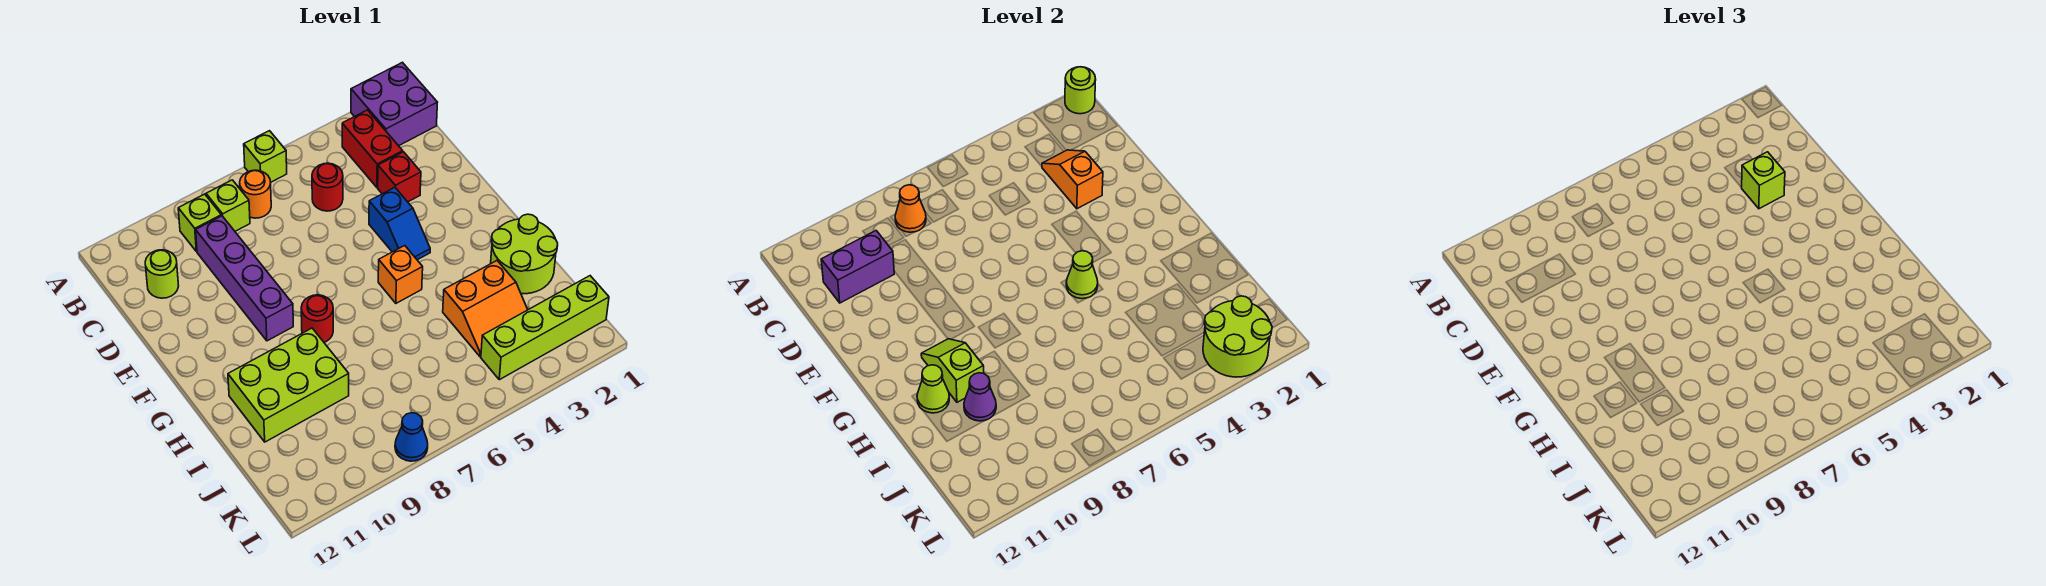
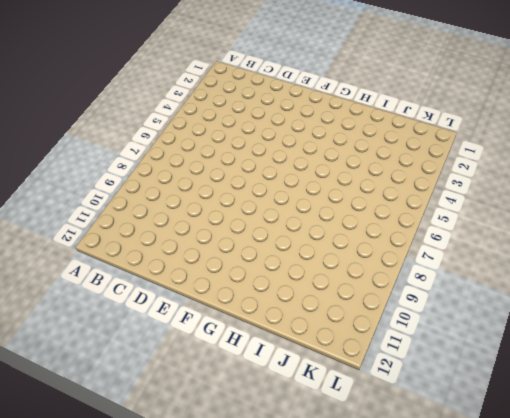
none -> purple 2x2 brick [351,62,438,146]
none -> lime 1x1 brick [244,131,287,182]
none -> red 1x2 brick [342,110,403,187]

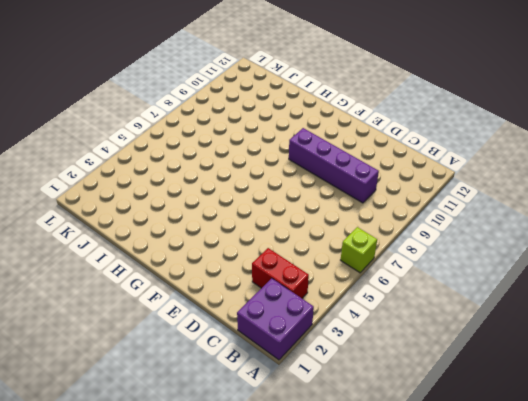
none -> orange 1x1 round brick [240,170,271,218]
none -> lime 1x1 brick [206,180,250,231]
none -> lime 1x1 brick [178,194,221,252]

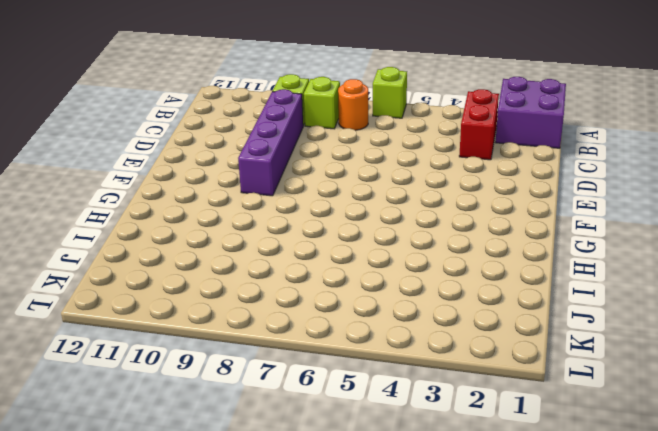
none -> red 1x1 round brick [312,163,343,211]
none -> lime 1x1 round brick [145,250,179,298]
none -> red 1x1 brick [378,152,421,202]

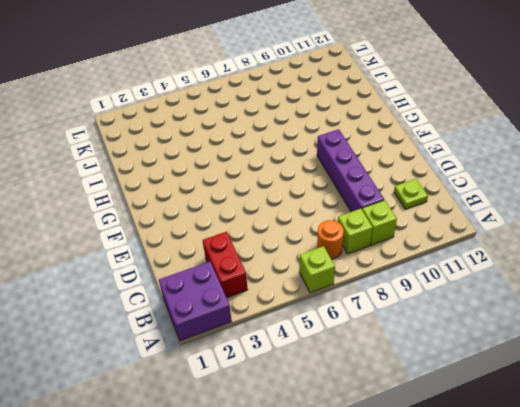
lime 1x1 plate [394,179,428,209] -> lime 1x1 round brick [145,250,179,298]
none -> red 1x1 round brick [312,163,343,211]
none -> red 1x1 brick [378,152,421,202]
none -> blue 1x2 slope [369,187,430,260]

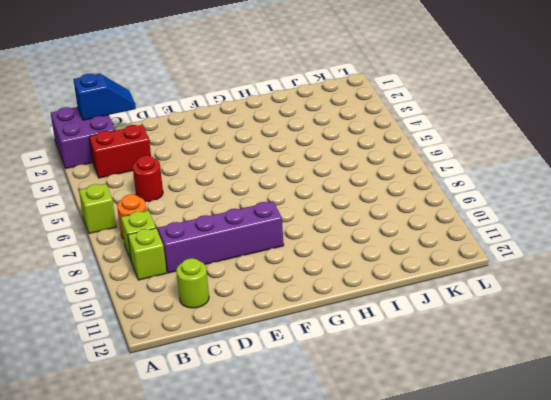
blue 1x2 slope [73,74,136,120] -> blue 1x2 slope moved to [369,187,430,260]
none -> red 1x1 brick [378,152,421,202]
none -> orange 1x1 brick [378,246,423,303]
none -> red 1x1 round brick [301,295,333,342]

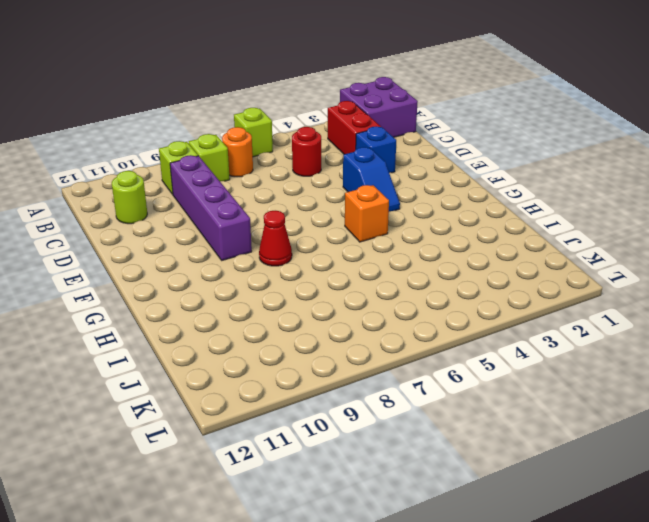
blue 1x1 brick [356,126,396,173] -> red 1x1 brick [378,152,421,202]
red 1x1 cone [259,211,292,266] -> red 1x1 round brick [301,295,333,342]
none -> lime 2x2 round brick [491,214,558,294]
none -> lime 2x3 brick [228,328,349,442]
none -> orange 2x2 slope [443,261,528,356]

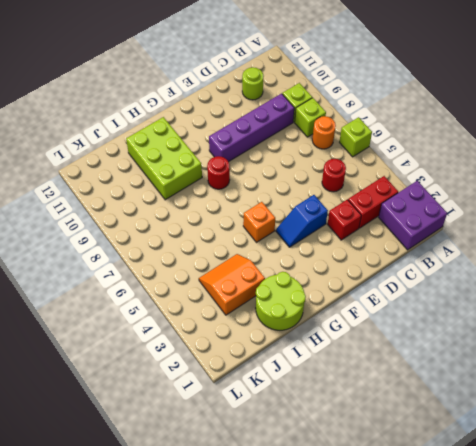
orange 2x2 slope [199,254,265,315] -> orange 2x2 slope turned to [443,261,528,356]
none -> lime 1x4 brick [481,276,609,380]
none -> blue 1x1 cone [395,413,428,461]
none -> lime 1x1 round brick [1065,67,1096,114]

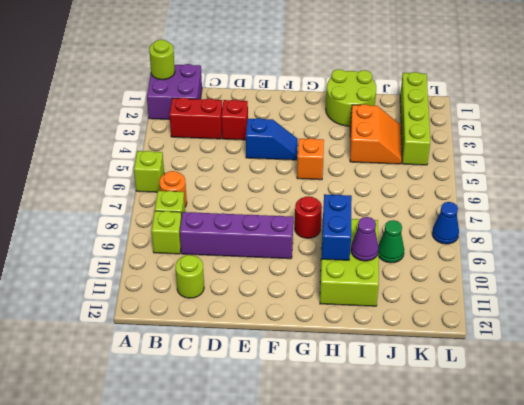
blue 1x2 brick [322,194,352,260] -> lime 1x2 slope [921,339,984,402]
green 1x1 cone [378,220,404,263] -> none
none -> red 1x1 round brick [312,163,343,211]
none -> orange 1x1 cone [895,185,926,232]
none -> orange 1x2 slope [1042,150,1103,209]

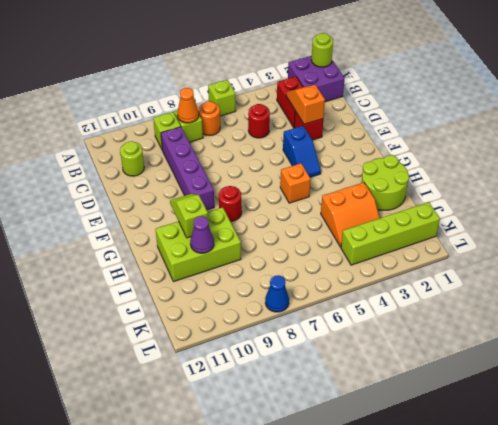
none -> purple 1x2 brick [821,231,894,303]
none -> lime 1x1 cone [1066,251,1098,299]
none -> lime 1x1 cone [917,365,949,413]

